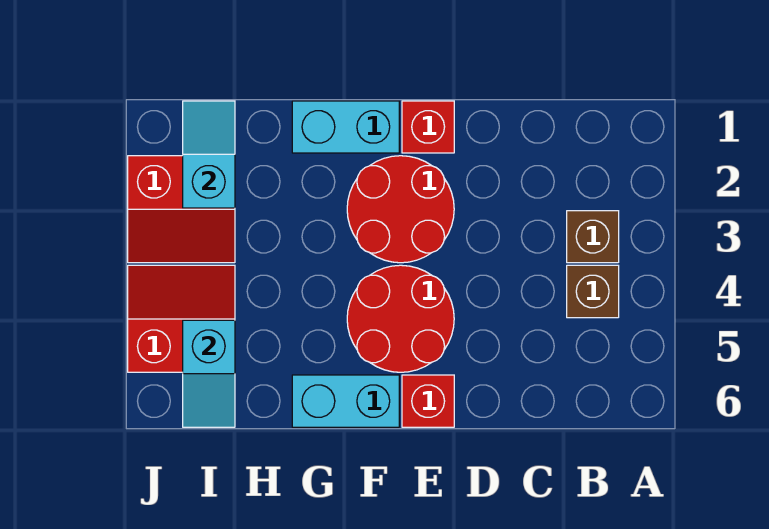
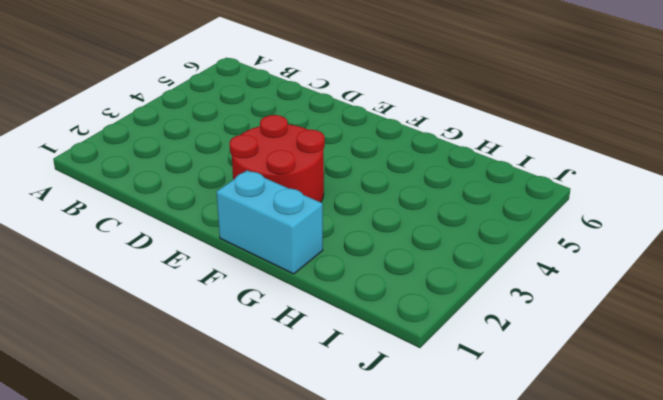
none -> brown 1x1 brick [567,211,619,263]
none -> brown 1x1 brick [567,265,619,318]
none -> red 1x1 brick [402,101,454,153]

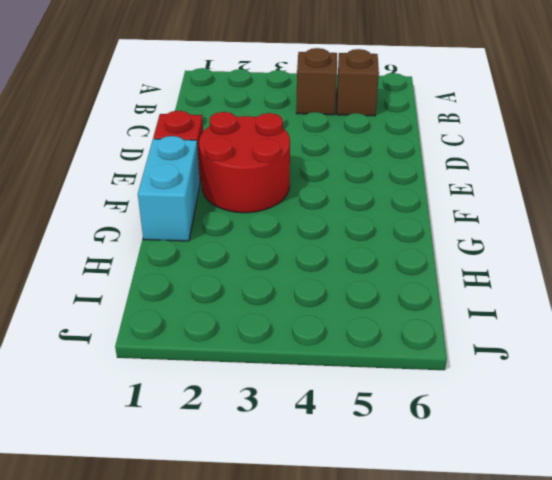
brown 1x1 brick [337,49,379,116] -> brown 1x1 brick moved to [567,211,619,263]
none -> red 2x2 round brick [347,265,454,372]
none -> red 1x1 brick [402,375,454,427]
none -> cyan 1x2 brick [292,375,399,427]

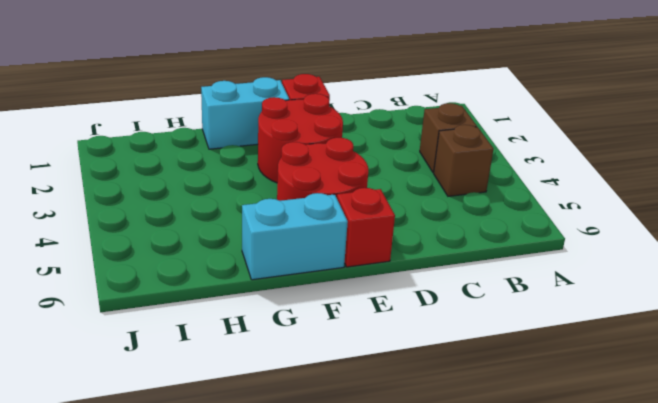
none -> red 2x2 slope [128,156,235,263]
none -> red 2x2 slope [128,265,235,372]
none -> cyan 1x2 slope [183,101,235,208]

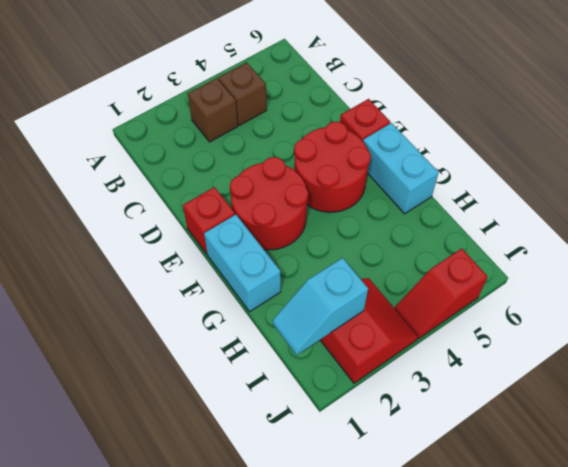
red 1x2 slope [395,248,488,339] -> red 2x2 slope [128,265,235,372]
none -> cyan 1x2 slope [183,320,235,427]

